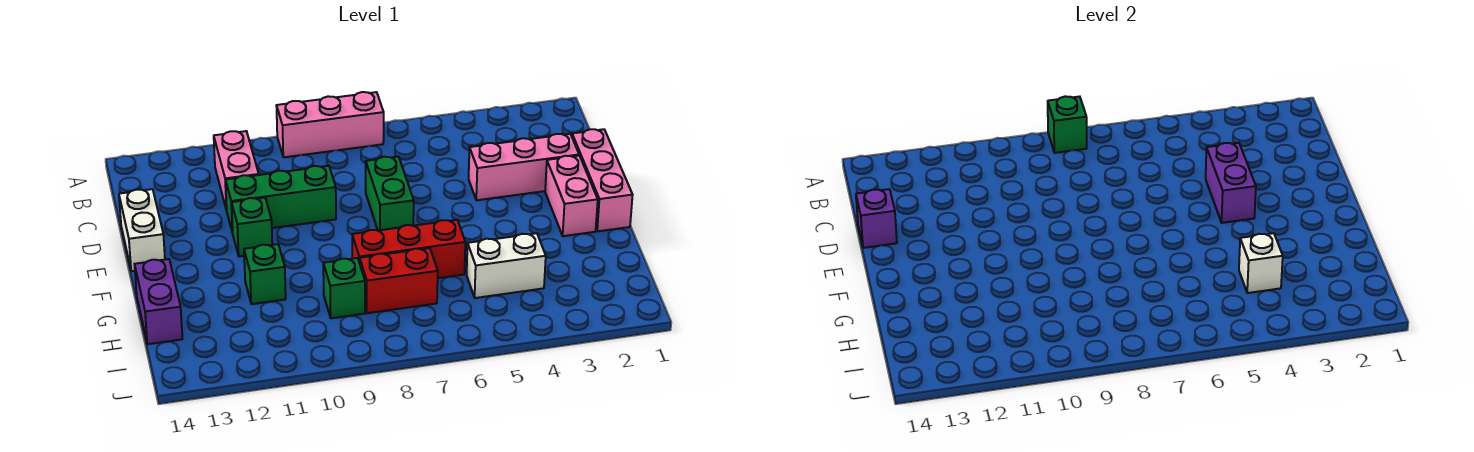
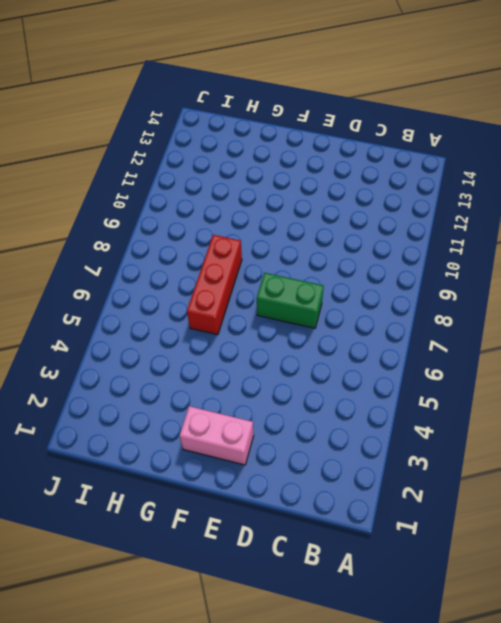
none -> pink 1x3 brick [276,92,384,157]
none -> pink 1x2 brick [214,131,259,210]
none -> pink 1x3 brick [572,129,633,231]

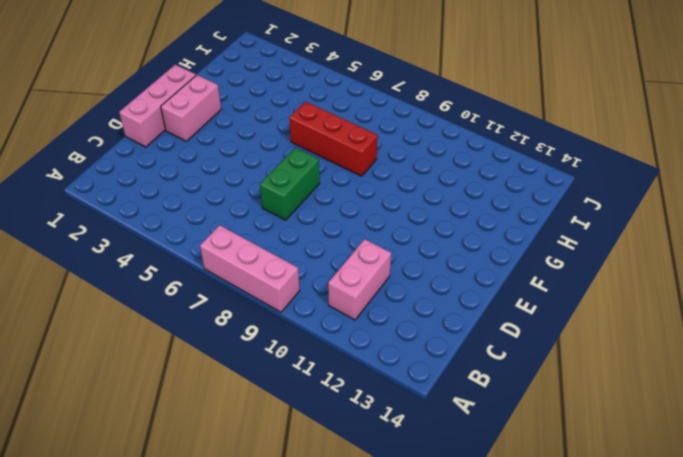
none -> pink 1x3 brick [469,134,579,200]
none -> green 1x3 brick [225,166,336,233]
none -> white 1x2 brick [119,189,165,271]

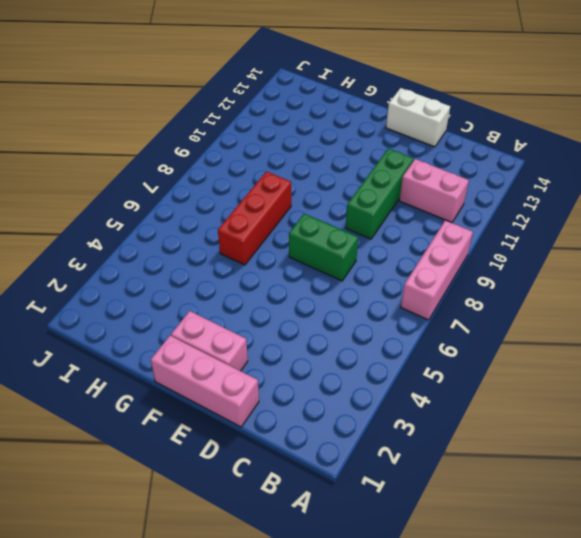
none -> pink 1x3 brick [469,134,579,200]
none -> green 1x1 brick [231,198,272,257]
none -> green 1x1 brick [244,244,286,304]

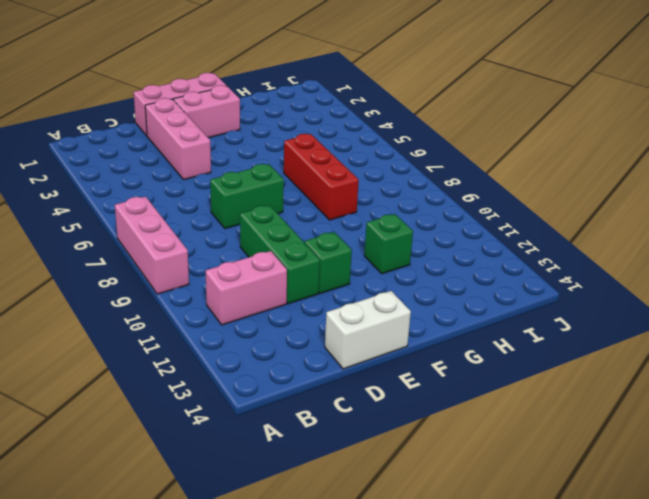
none -> purple 1x2 brick [135,259,182,344]
none -> white 1x2 brick [467,233,546,298]
none -> red 1x2 brick [360,248,438,313]

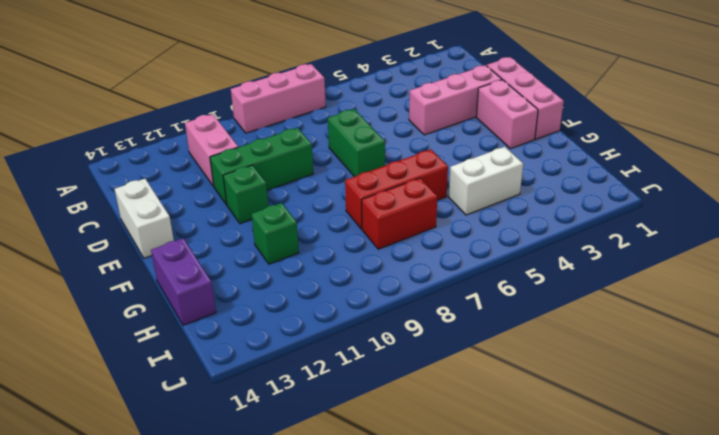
none -> green 1x1 brick [323,258,365,318]
none -> green 1x1 brick [1048,96,1087,153]
none -> purple 1x2 brick [1206,143,1256,223]

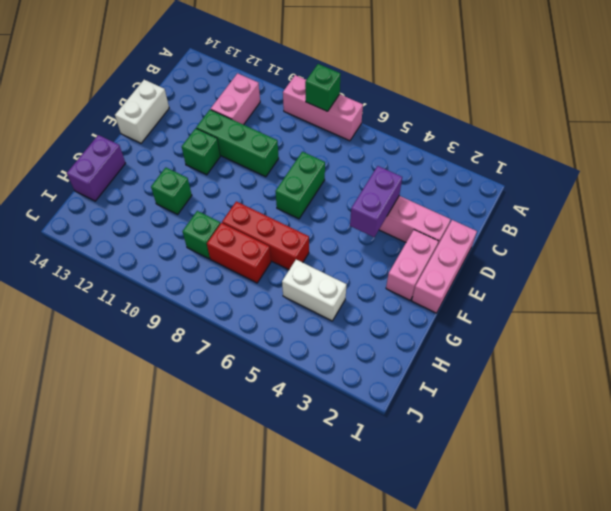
none -> purple 1x1 brick [856,189,897,248]
none -> white 1x1 brick [1239,233,1283,293]

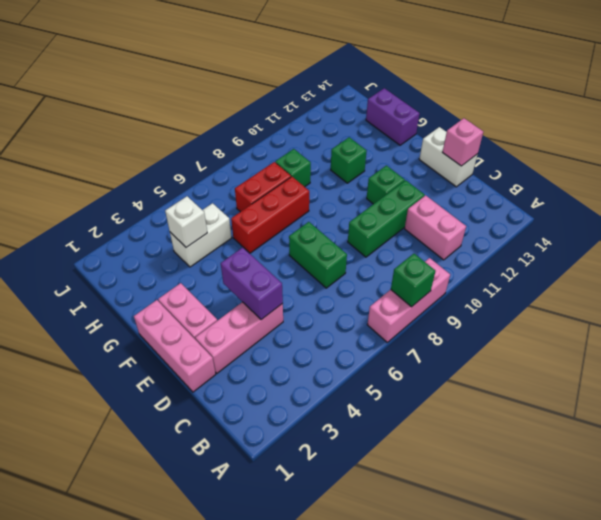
pink 1x1 brick [443,118,483,166] -> purple 1x1 brick [856,189,897,248]

